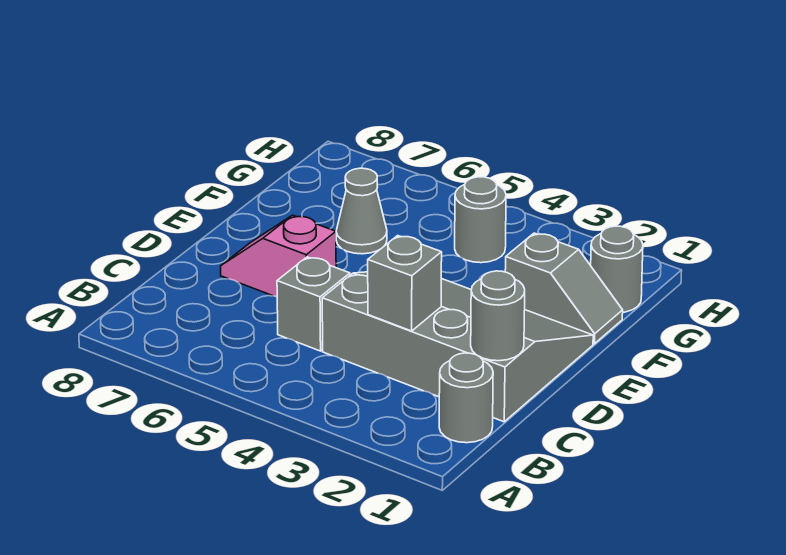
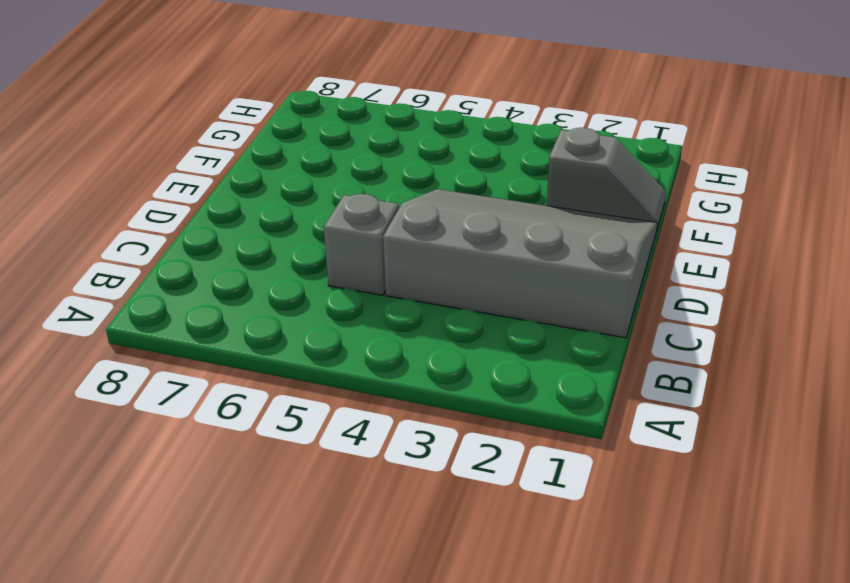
none -> grey 1x1 round brick [439,353,493,443]
none -> pink 1x2 slope [221,215,336,297]

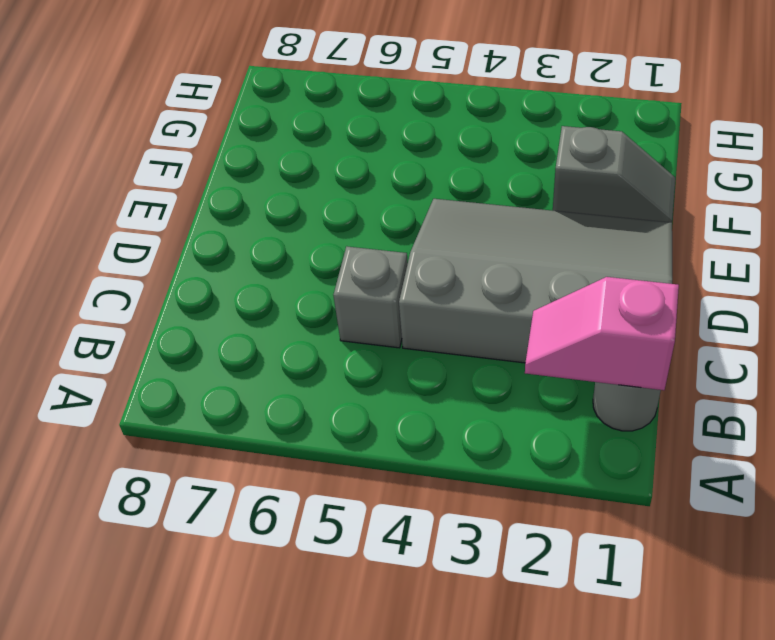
pink 1x2 slope [525,277,679,390] -> pink 1x2 slope moved to [221,215,336,297]
none -> grey 1x1 cone [336,168,387,254]
none -> grey 1x1 round brick [591,226,643,312]

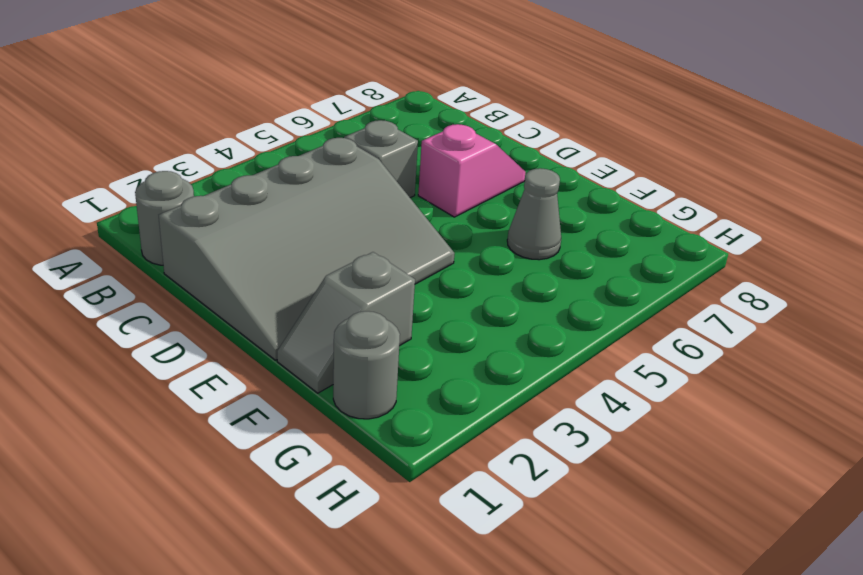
none -> grey 1x1 round brick [455,177,506,263]
none -> grey 1x1 round brick [471,271,525,361]

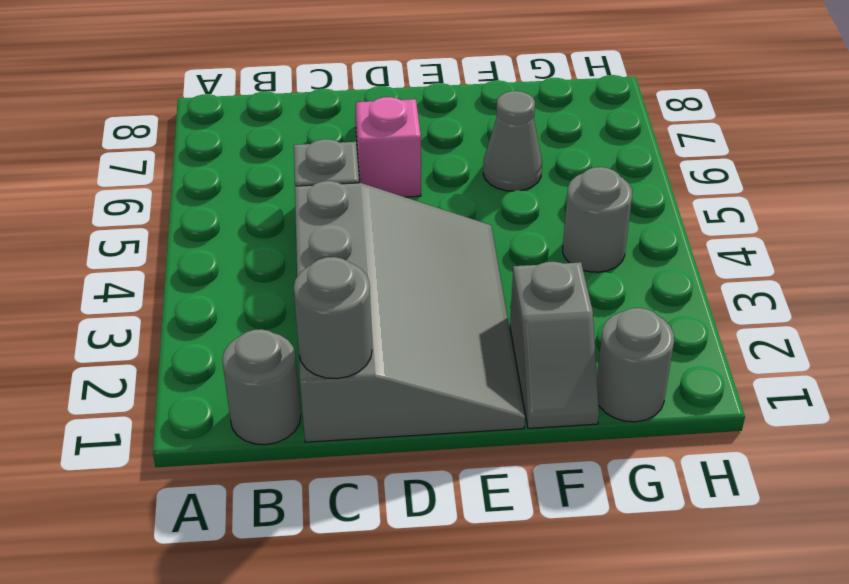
none -> grey 1x1 brick [368,236,442,331]

